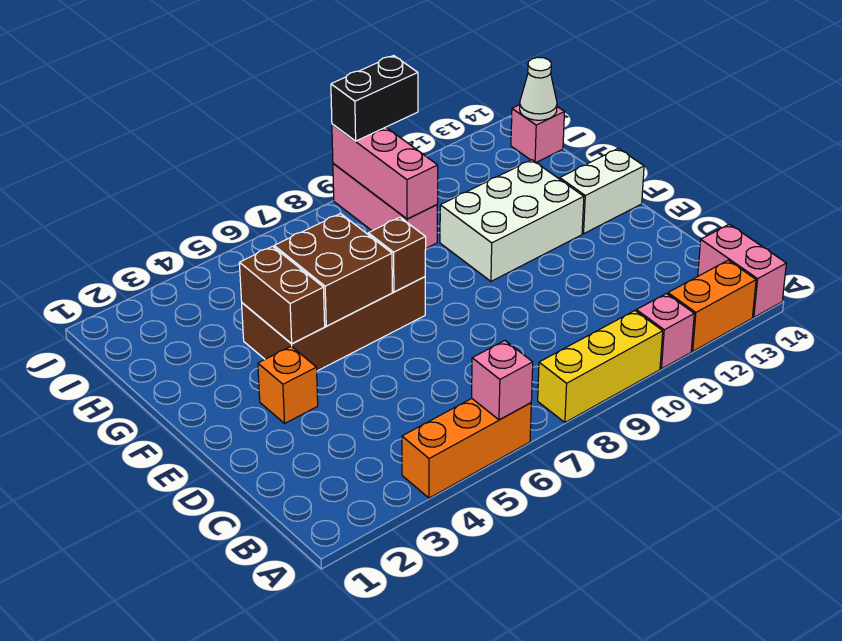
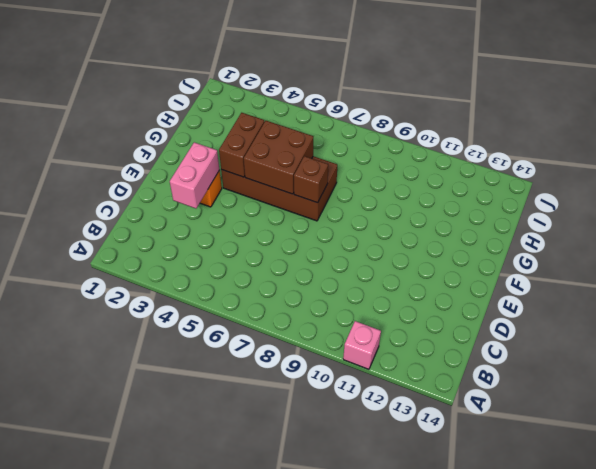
pink 1x2 brick [170,142,219,208] -> pink 1x2 brick moved to [698,224,786,317]
none -> orange 1x3 brick [402,399,531,498]
none -> yellow 1x3 brick [538,311,663,422]
none -> orange 1x2 brick [668,260,756,351]

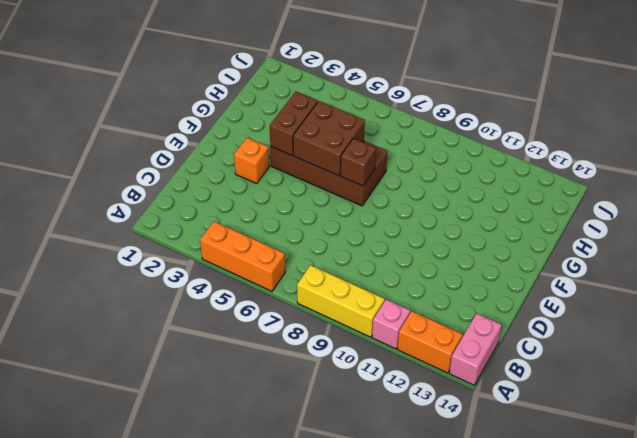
none -> white 2x3 brick [440,160,584,281]
none -> white 1x2 brick [560,148,644,234]
none -> pink 1x3 brick [333,164,437,248]

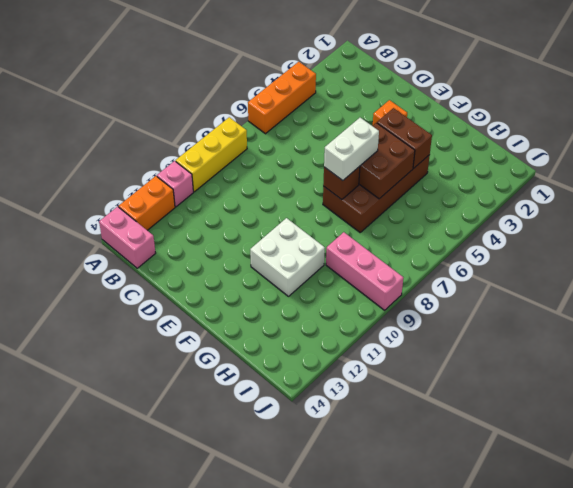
white 1x2 brick [324,118,379,181] -> white 1x2 brick moved to [560,148,644,234]
white 2x2 brick [250,218,325,296] -> white 2x3 brick [440,160,584,281]
none -> pink 1x1 brick [511,105,564,162]
none -> pink 1x1 brick [472,341,533,420]
none -> pink 1x3 brick [332,124,438,219]

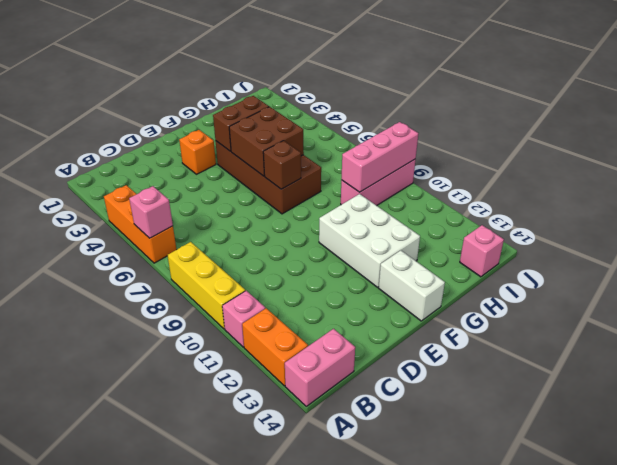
none -> white 1x1 cone [520,57,557,120]
none -> black 1x2 brick [331,56,418,141]

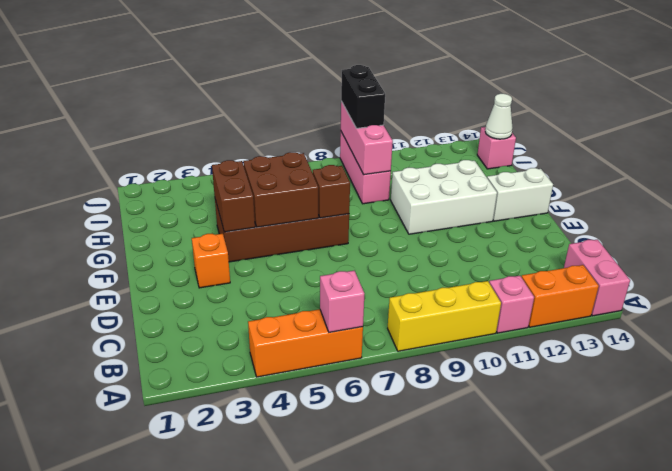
black 1x2 brick [341,65,385,128] -> black 1x2 brick turned to [331,56,418,141]

